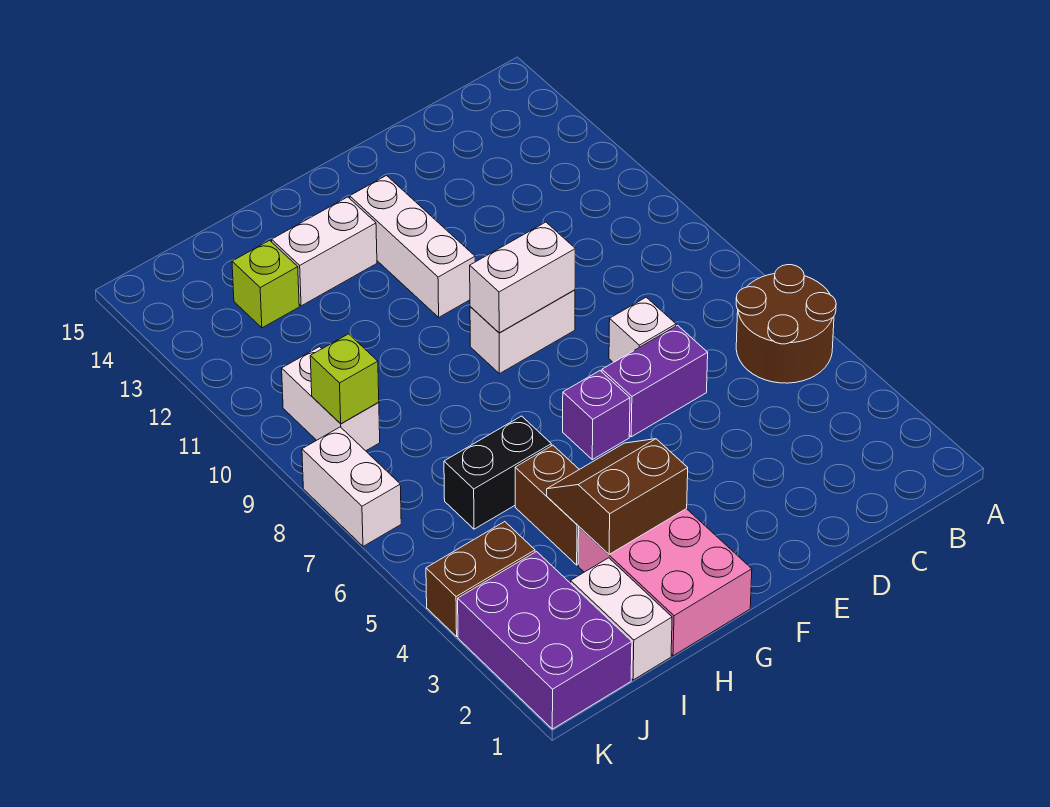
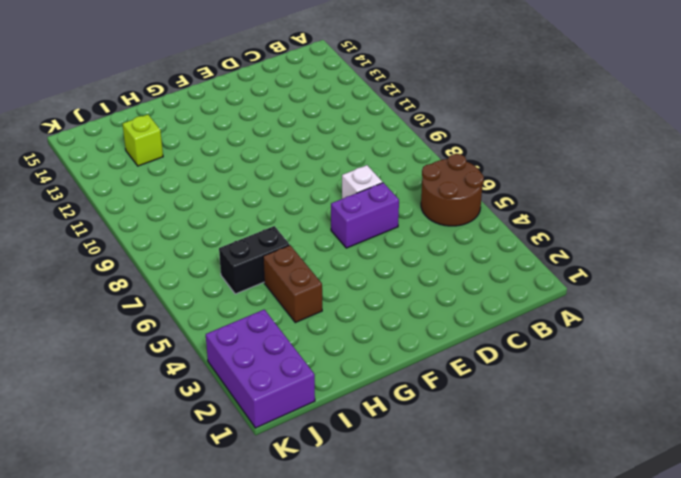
none -> white 1x2 brick [470,290,575,374]
none -> purple 1x1 brick [563,371,630,460]
none -> white 1x3 brick [350,176,475,317]

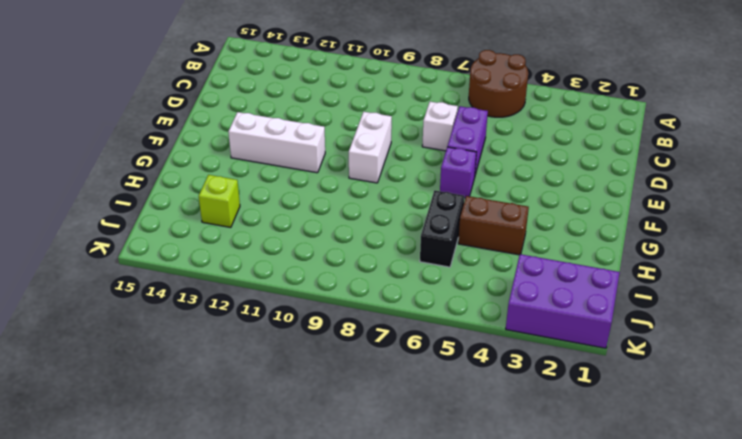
none -> pink 2x3 brick [578,509,752,656]
none -> white 1x2 brick [272,197,377,306]
none -> white 1x2 brick [571,558,672,680]

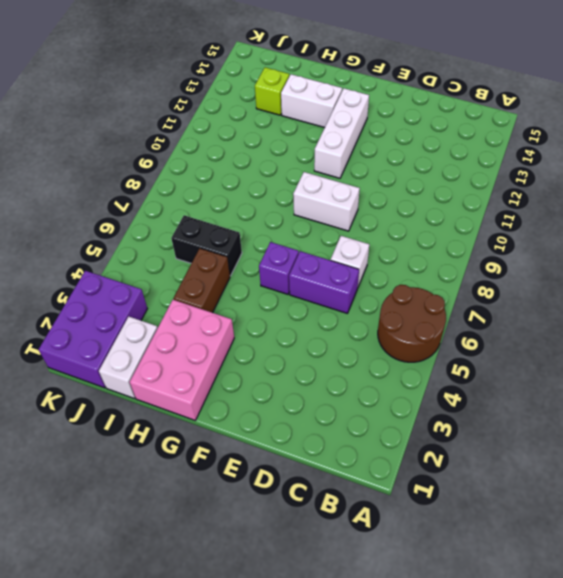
none -> brown 1x2 brick [426,522,535,636]
none -> white 1x2 brick [282,347,380,451]
none -> white 1x2 brick [302,427,401,546]

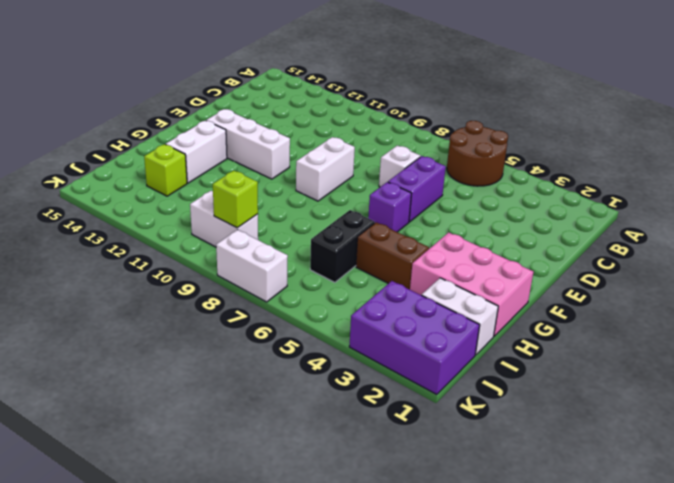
none -> brown 1x2 brick [426,522,535,636]
none -> white 1x2 brick [470,222,575,333]
none -> brown 2x2 slope [547,439,688,554]

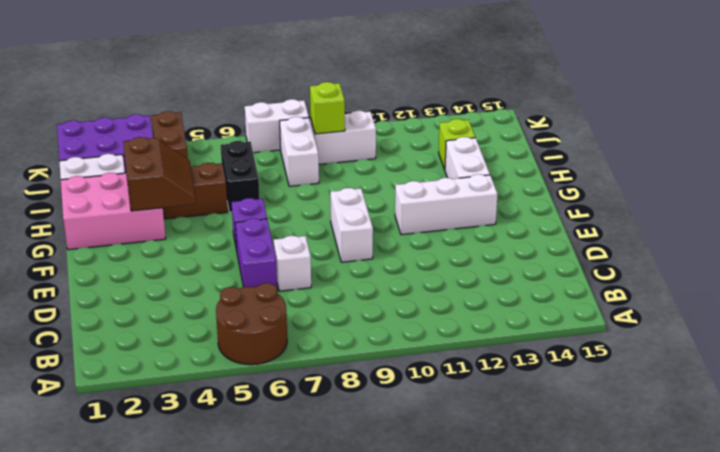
white 1x2 brick [280,117,319,186] -> white 1x2 brick moved to [470,222,575,333]

